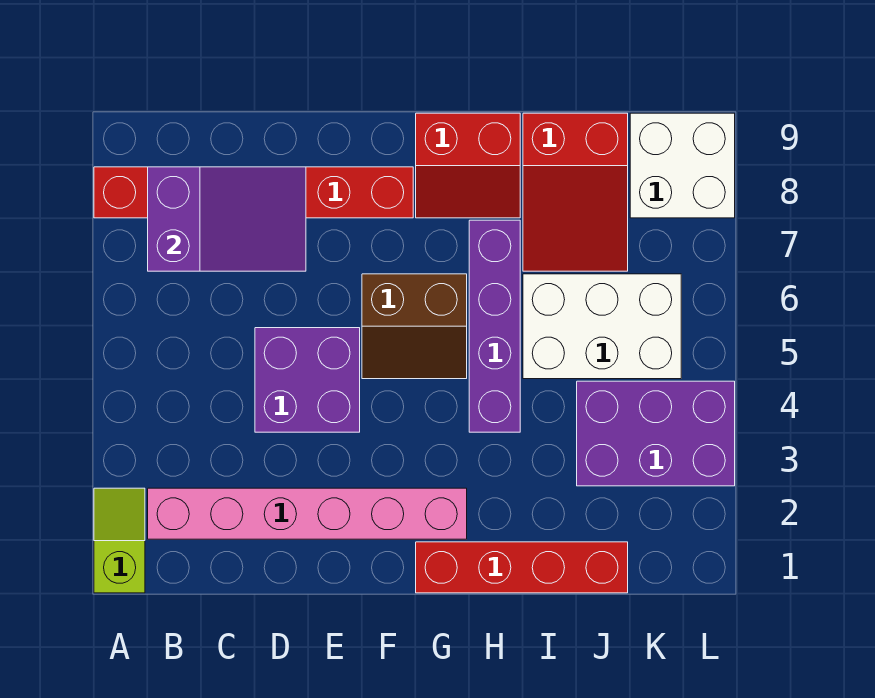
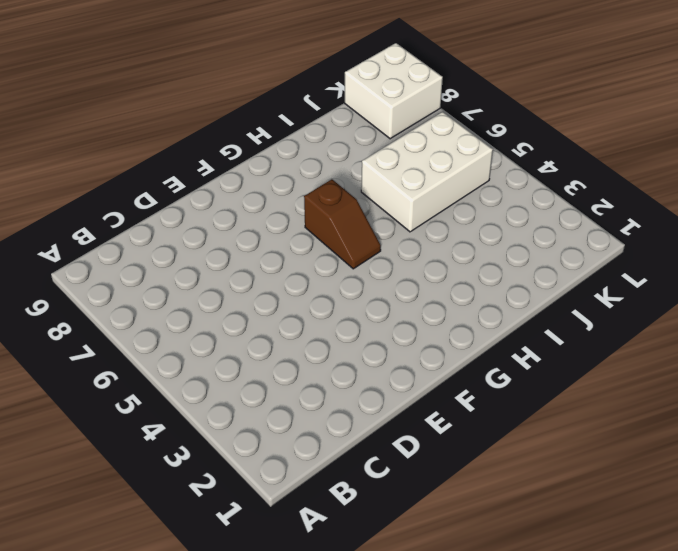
brown 1x2 slope [304,179,381,269] -> brown 2x2 slope [362,274,467,379]
none -> lime 1x2 slope [94,488,145,593]
none -> red 1x6 brick [94,167,413,218]
none -> pink 1x6 brick [148,488,467,539]

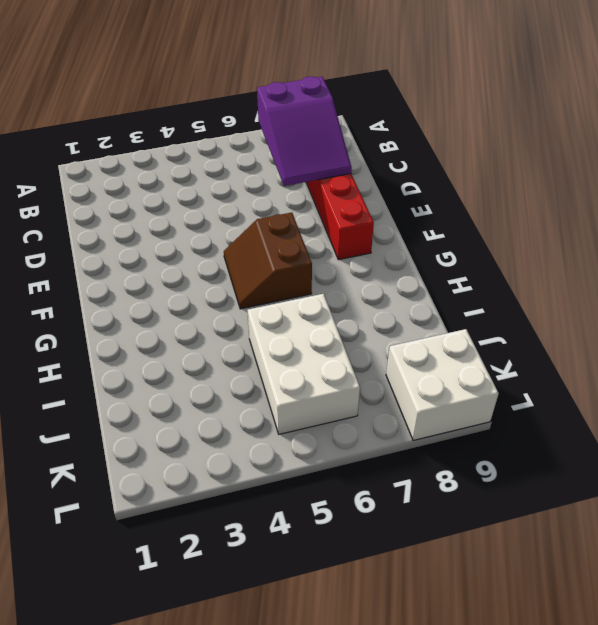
none -> lime 1x2 slope [94,488,145,593]
none -> pink 1x6 brick [148,488,467,539]
none -> purple 2x2 brick [255,328,360,432]

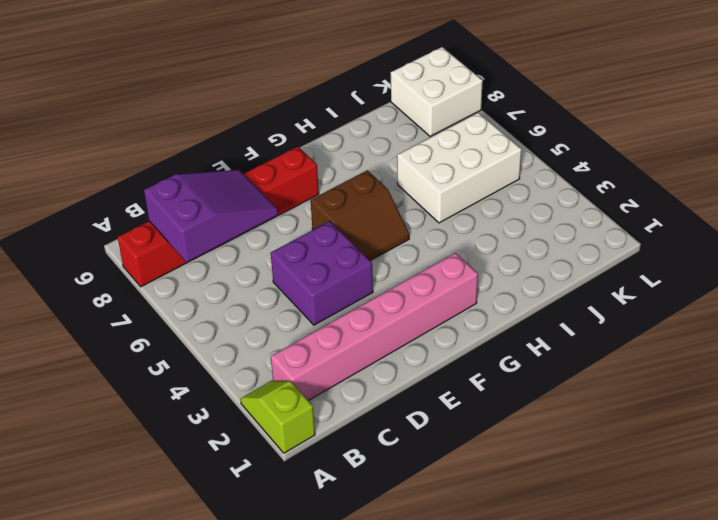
none -> red 1x4 brick [416,542,628,593]
none -> red 2x2 slope [416,113,520,218]
none -> purple 1x4 brick [469,220,520,432]

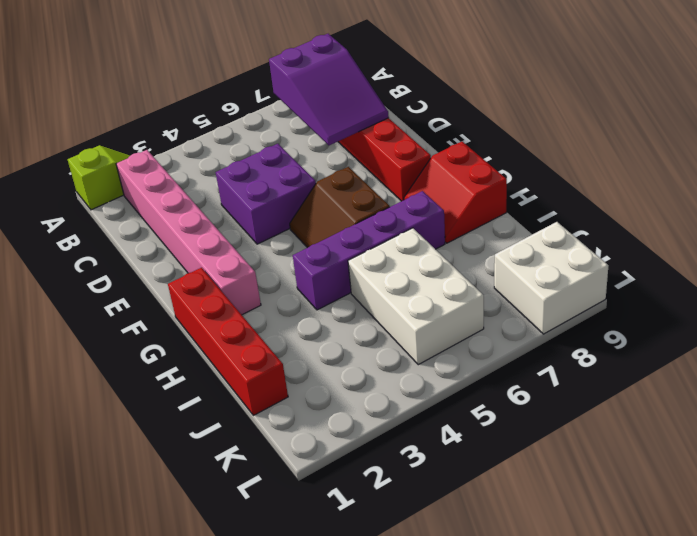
none -> red 2x3 slope [523,113,628,271]
none -> purple 2x3 brick [577,381,735,486]

